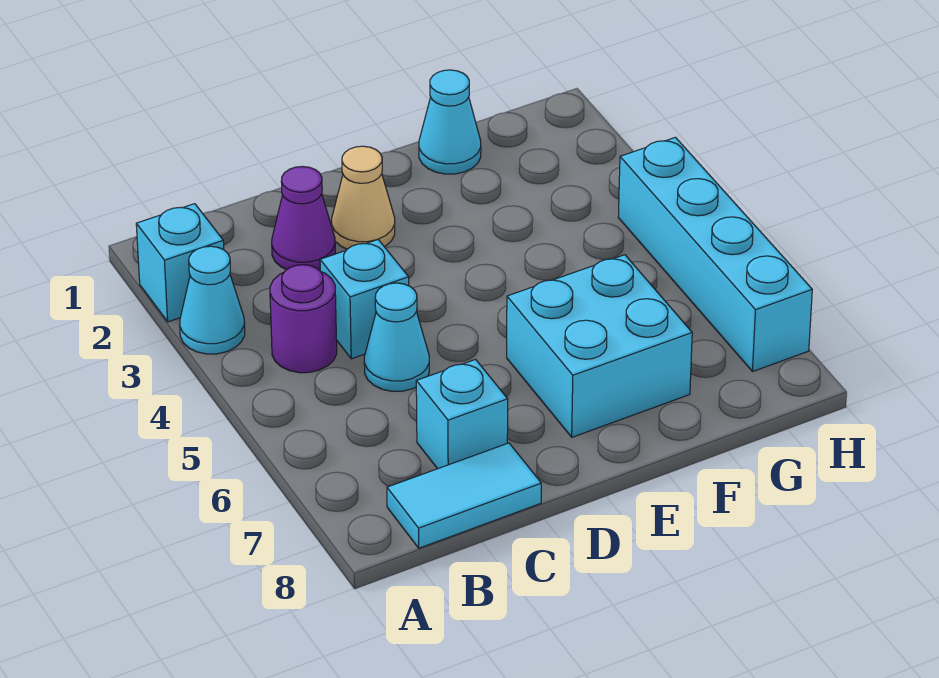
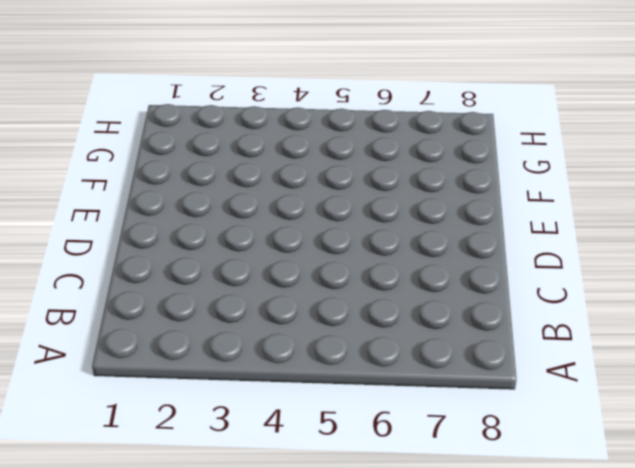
none -> cyan 1x1 brick [136,204,224,322]
none -> cyan 1x1 cone [180,246,245,354]
none -> purple 1x1 round brick [270,265,337,373]

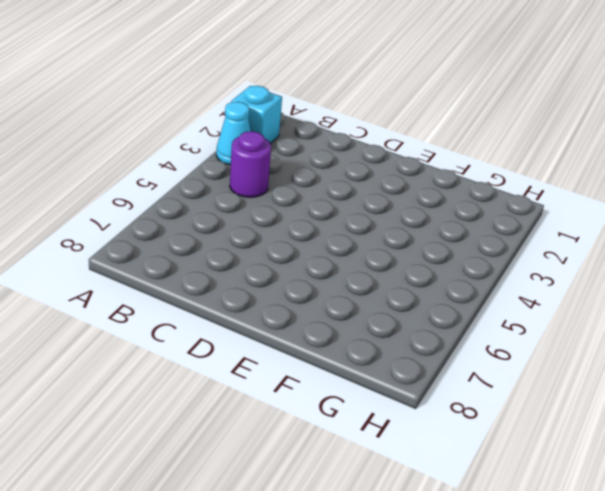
none -> cyan 1x2 tile [387,443,541,548]
none -> purple 1x1 cone [272,167,335,270]
none -> cyan 1x1 brick [320,240,409,359]

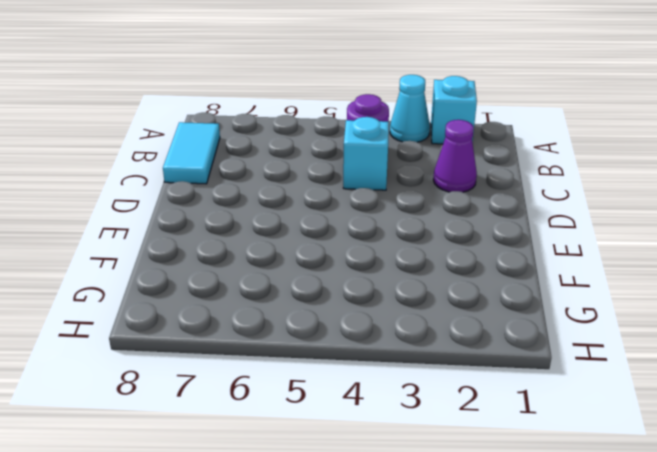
none -> cyan 1x1 cone [364,283,429,391]
none -> cyan 1x1 brick [416,360,508,469]
none -> tan 1x1 cone [332,146,395,249]

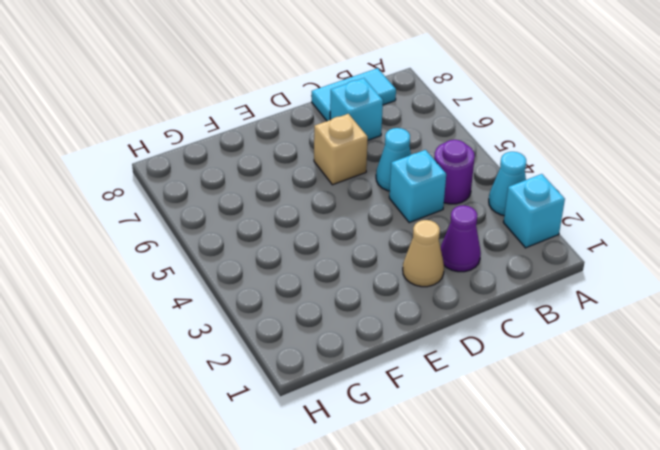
tan 1x1 brick [314,114,368,185] -> none
none -> cyan 2x2 brick [507,255,692,437]
none -> cyan 1x1 cone [419,70,481,174]
none -> cyan 1x4 brick [618,137,812,371]

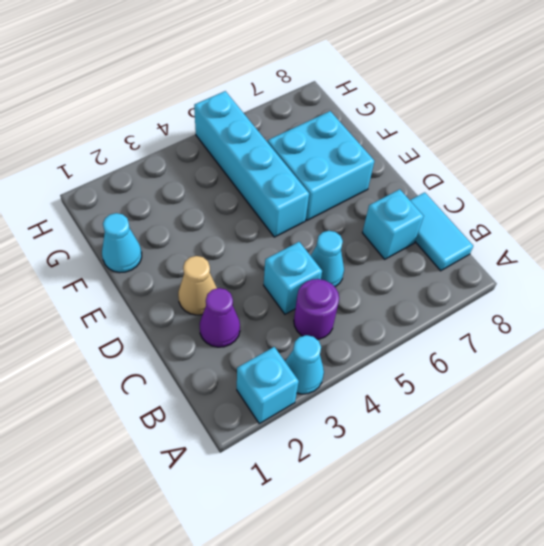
cyan 1x4 brick [194,91,309,237] -> cyan 1x4 brick turned to [618,137,812,371]

